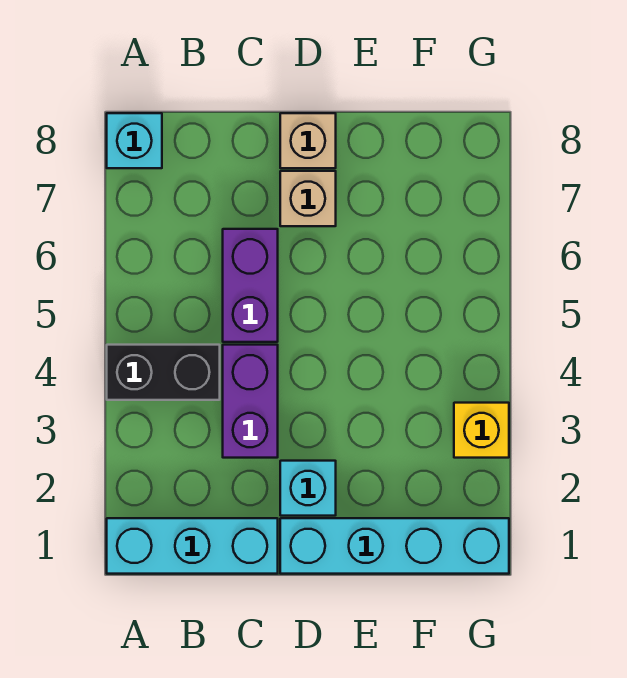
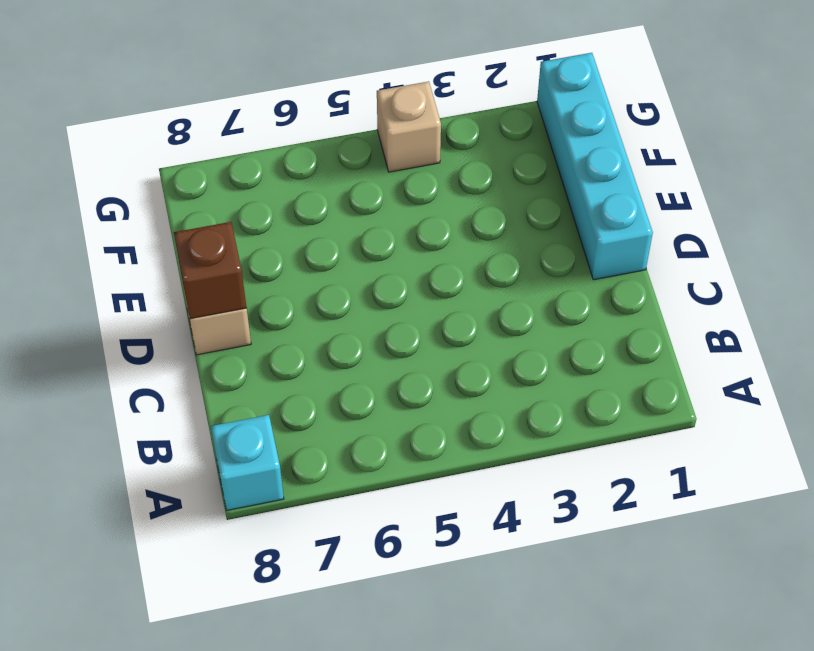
brown 1x1 brick [174,222,247,319] -> none
tan 1x1 brick [377,81,441,172] -> tan 1x1 brick moved to [280,171,336,226]
none -> cyan 1x3 brick [107,518,278,574]
none -> black 1x2 brick [107,345,220,400]

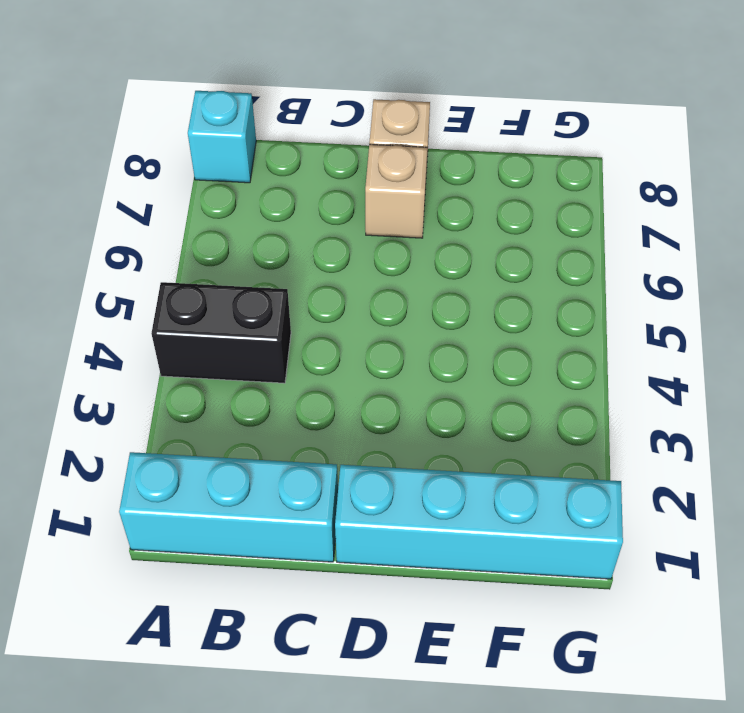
none -> purple 1x2 brick [223,345,278,458]
none -> purple 1x2 brick [223,229,278,342]

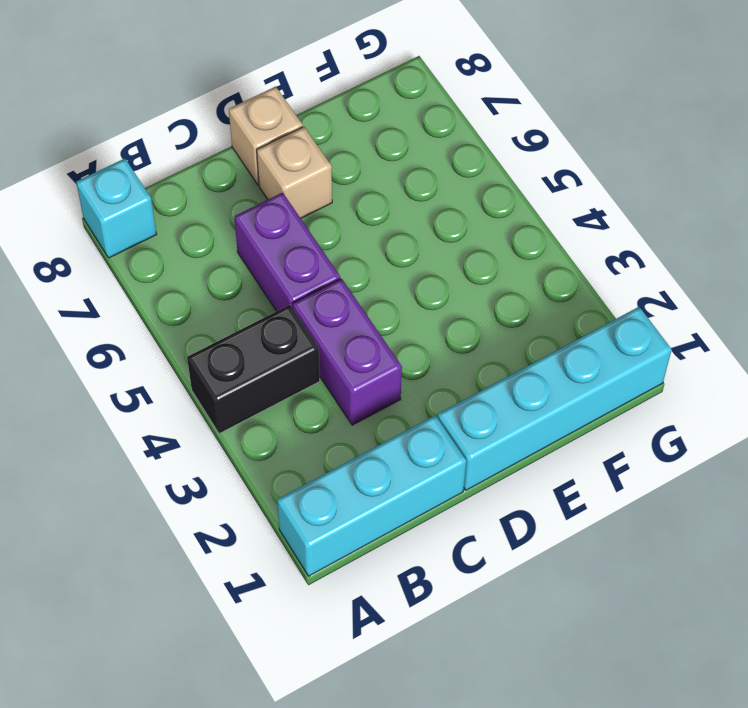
none -> cyan 1x1 brick [280,461,336,516]
none -> yellow 1x1 brick [454,403,509,458]

